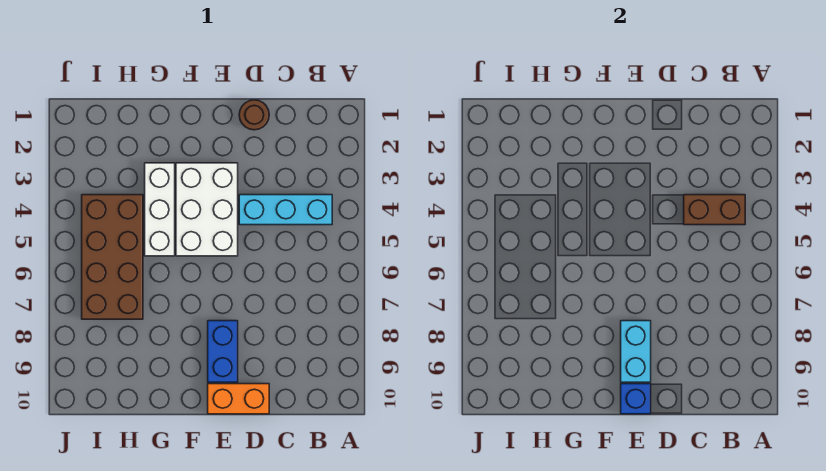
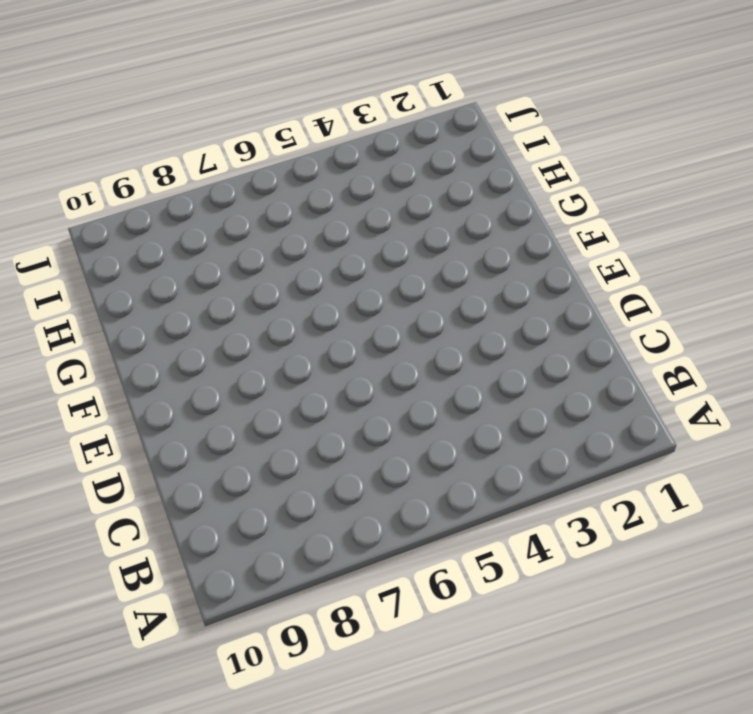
none -> cyan 1x3 brick [239,195,332,225]
none -> brown 1x1 round brick [239,100,269,130]

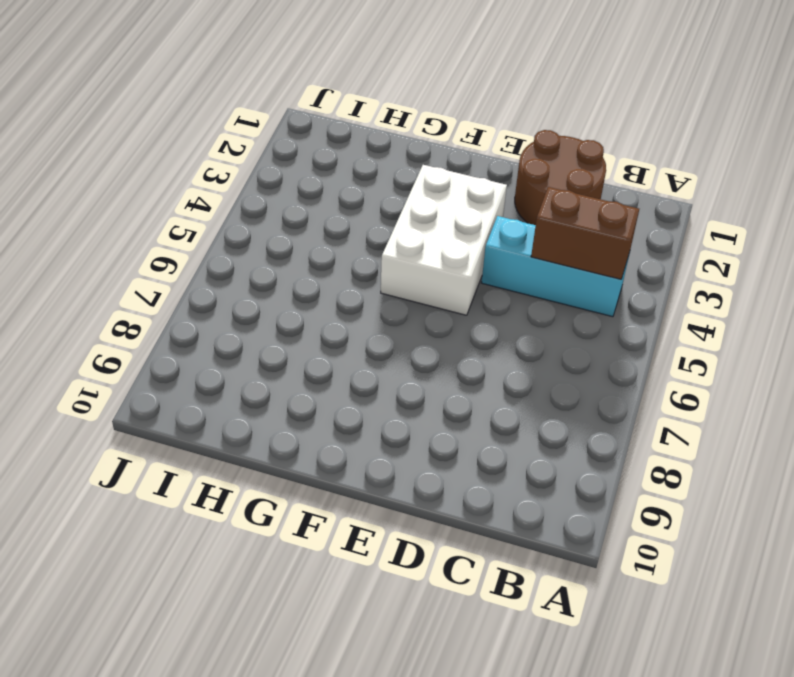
brown 2x2 round brick [515,130,606,225] -> brown 1x1 round brick [239,100,269,130]
none -> orange 1x2 brick [208,384,269,414]
none -> blue 1x2 brick [208,321,238,382]

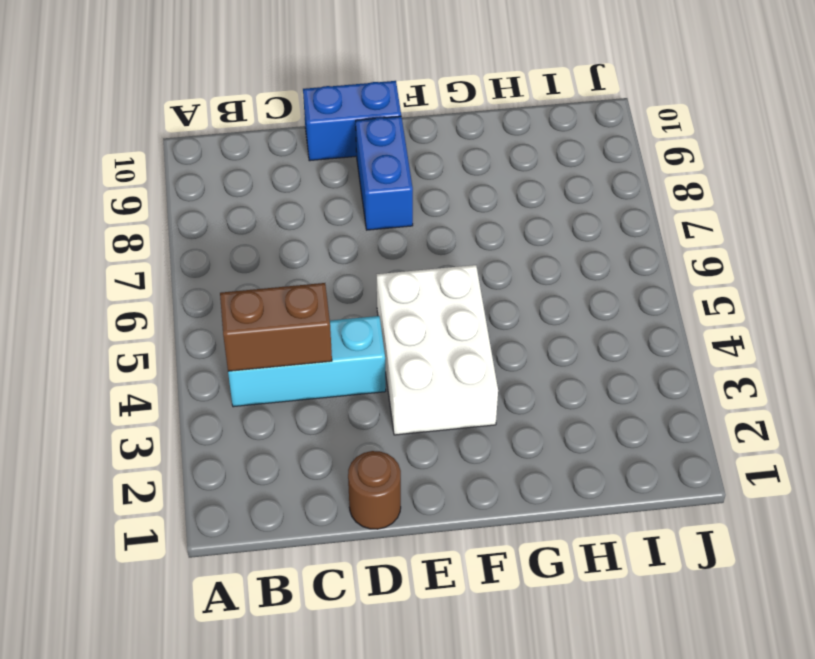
blue 1x2 brick [303,81,401,161] -> orange 1x2 brick [208,384,269,414]
none -> white 1x3 brick [145,163,175,256]
none -> brown 2x4 brick [82,195,143,319]

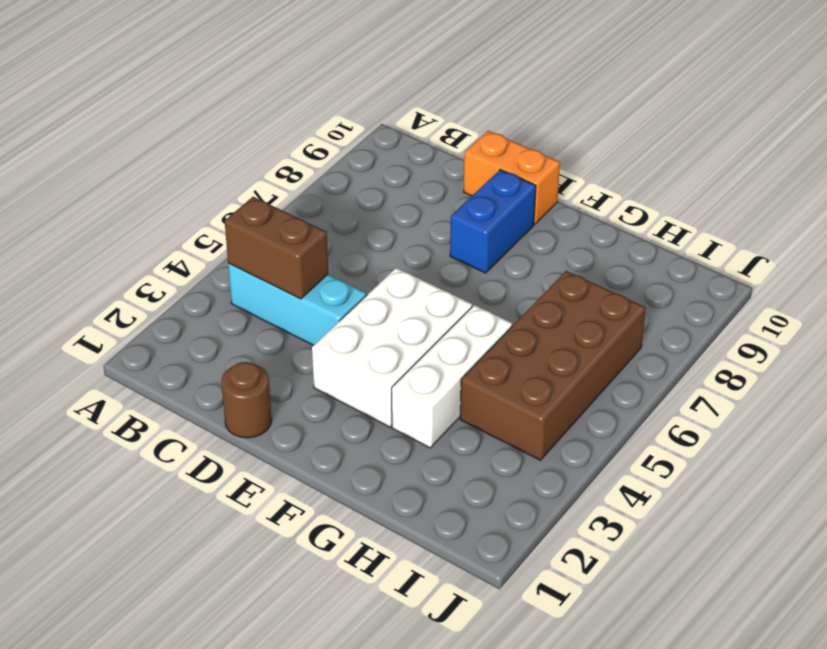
none -> cyan 1x2 brick [621,321,651,382]
none -> blue 1x1 brick [621,384,651,414]

